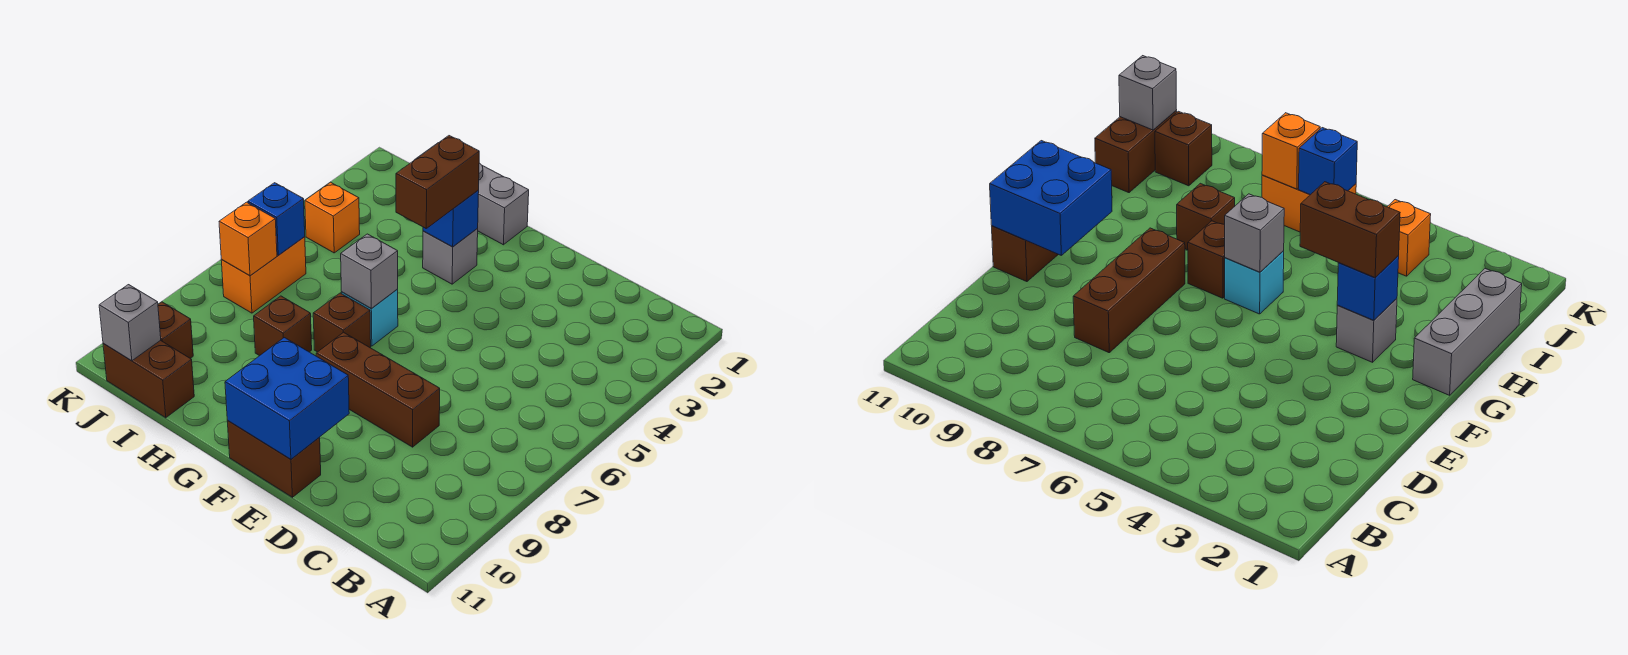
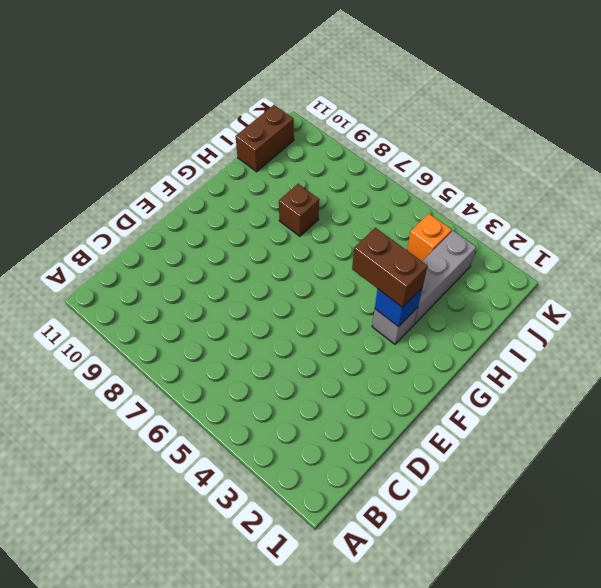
grey 1x3 brick [414,231,476,324] -> grey 1x3 brick moved to [416,143,529,245]
none -> brown 1x3 brick [316,332,440,447]
none -> brown 1x2 brick [227,421,321,497]
none -> cyan 1x1 brick [341,289,398,346]

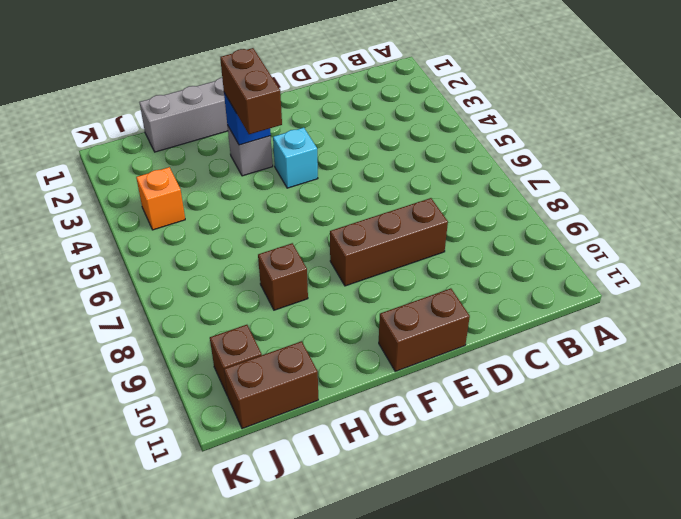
cyan 1x1 brick [273,128,318,188] -> cyan 1x1 brick moved to [341,289,398,346]
none -> brown 1x1 brick [313,293,371,352]
none -> orange 1x2 brick [221,237,306,313]
none -> blue 2x2 brick [225,338,349,459]

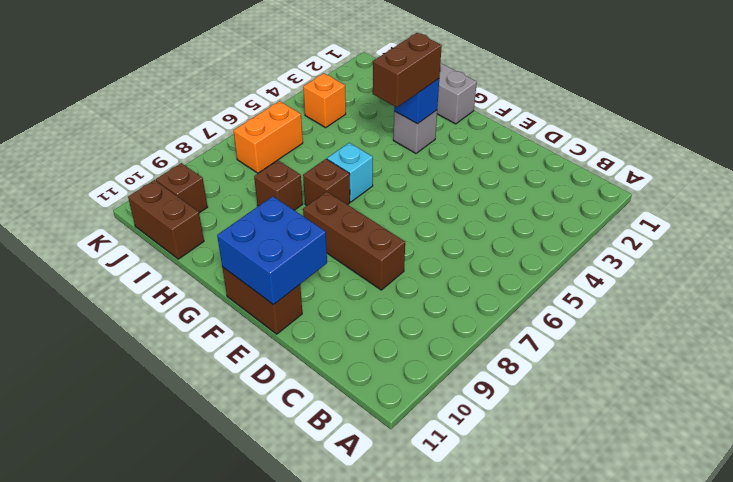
none -> grey 1x1 brick [341,234,398,309]
none -> blue 1x1 brick [248,183,305,255]
none -> orange 1x1 brick [219,202,277,276]

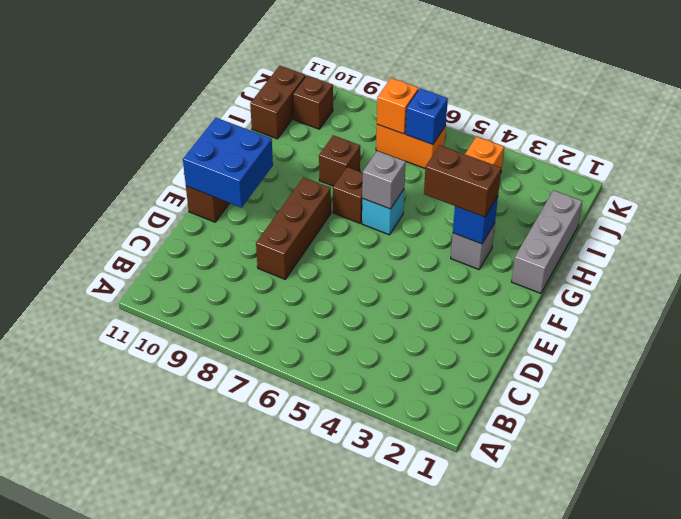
none -> grey 1x1 brick [99,285,161,361]

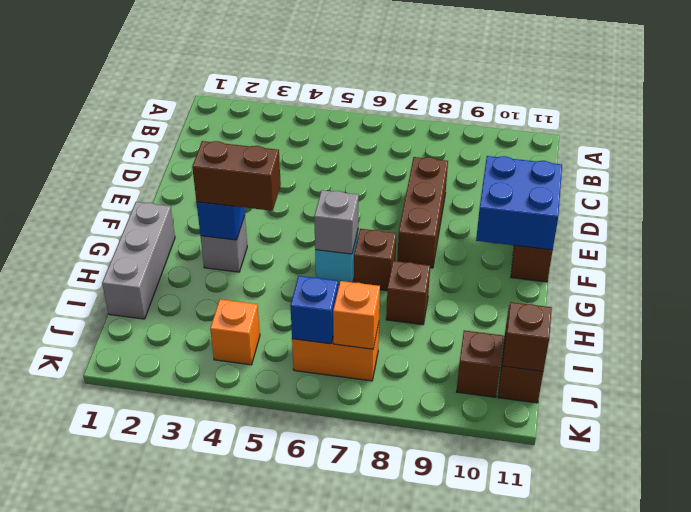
brown 1x1 brick [502,302,552,371] -> grey 1x1 brick [99,285,161,361]

